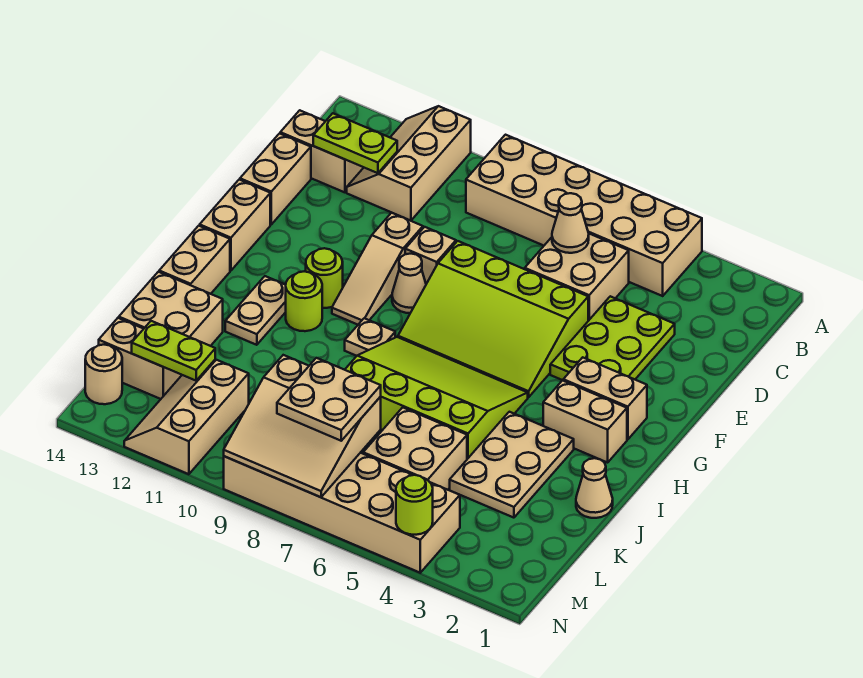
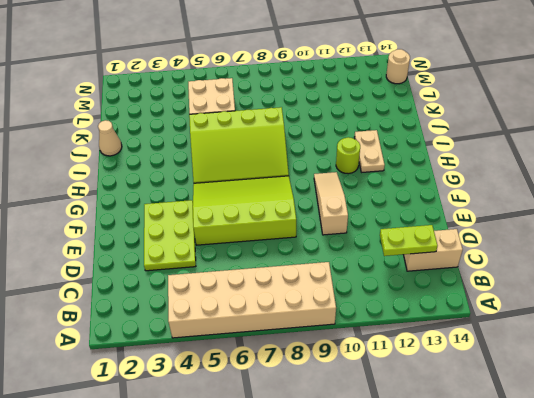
none -> tan 2x3 slope [347,106,471,221]
none -> tan 2x2 brick [525,234,629,321]
none -> tan 1x2 brick [240,133,311,224]
none -> tan 1x1 brick [405,227,456,284]

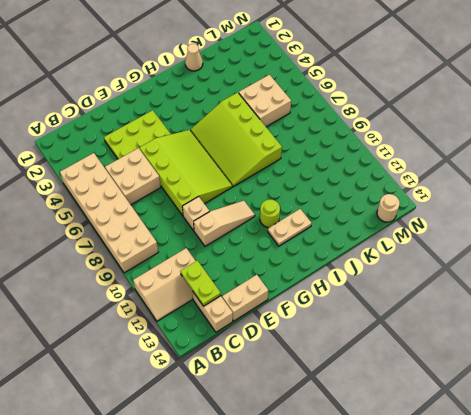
none -> tan 1x1 cone [392,254,426,313]
none -> tan 1x2 brick [200,180,270,271]
none -> tan 1x2 brick [563,357,647,440]
none -> lime 1x1 round brick [306,248,343,308]

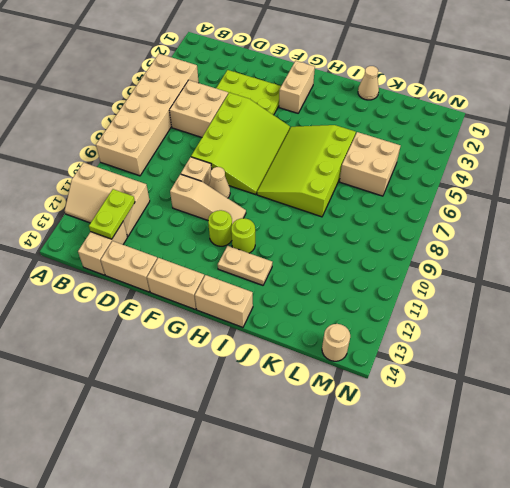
none -> tan 1x2 brick [543,380,627,463]
none -> tan 1x1 plate [345,318,395,356]
none -> tan 2x3 plate [450,412,574,518]
none -> tan 2x2 brick [119,272,223,346]

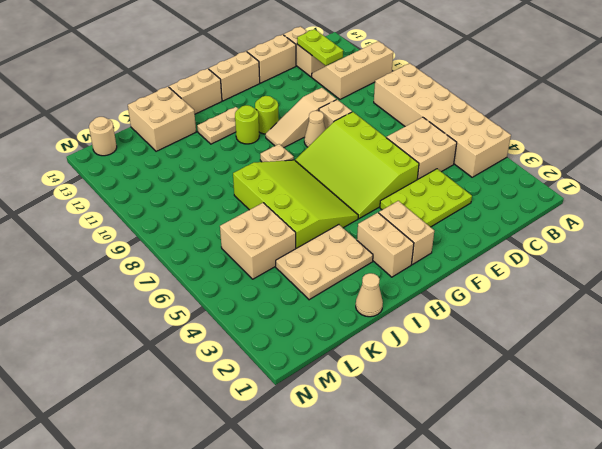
none -> tan 2x3 slope [124,360,249,474]
none -> tan 1x2 brick [99,318,182,399]
none -> tan 2x6 brick [224,453,460,573]
none -> tan 1x1 cone [552,193,589,253]

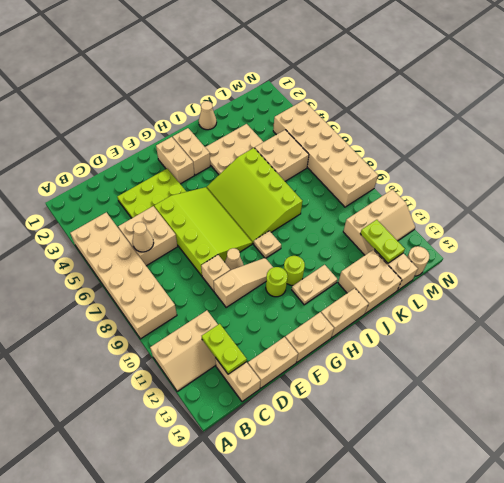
none -> tan 3x3 slope [224,355,381,497]
none -> lime 1x1 round brick [396,475,433,535]
none -> tan 2x2 plate [277,358,381,441]

